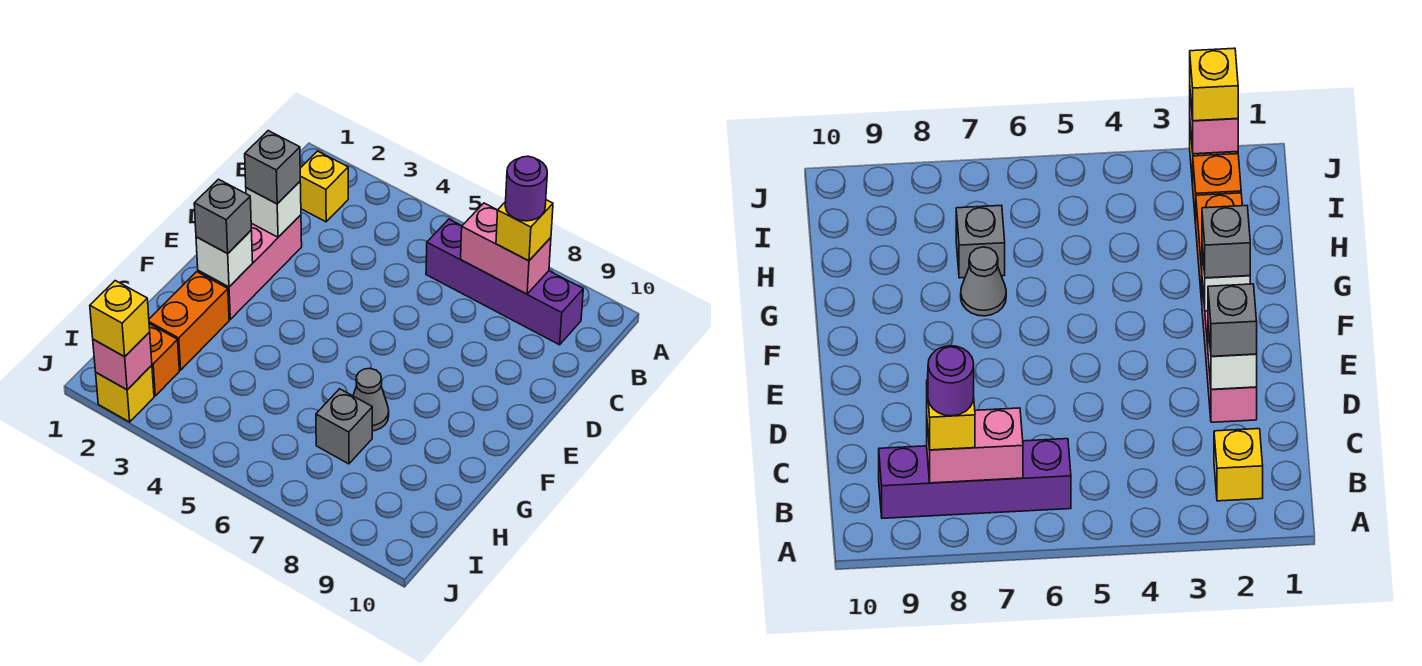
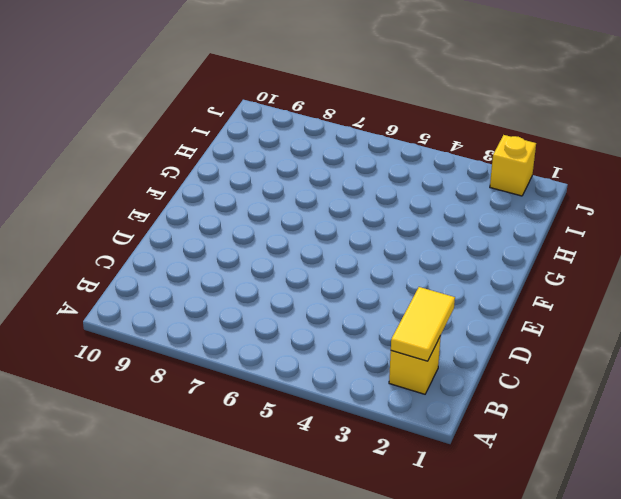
yellow 1x2 tile [391,287,455,361] -> none
none -> purple 1x4 brick [426,219,583,345]
none -> pink 1x3 brick [198,215,302,319]
none -> orange 1x2 brick [149,272,229,370]

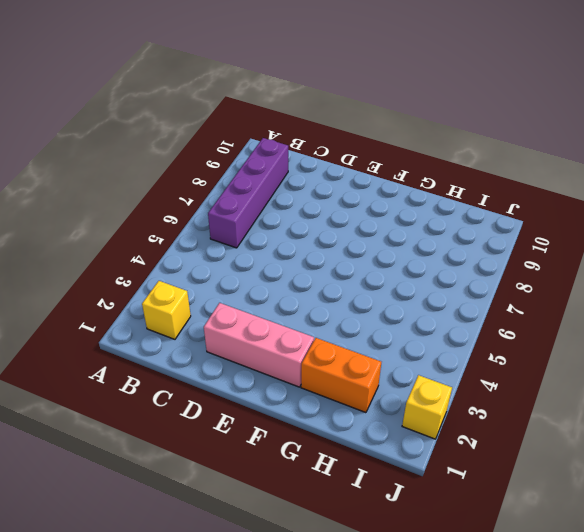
none -> grey 1x1 cone [353,368,389,431]
none -> grey 1x1 brick [316,389,372,464]
none -> orange 1x1 brick [149,324,179,396]

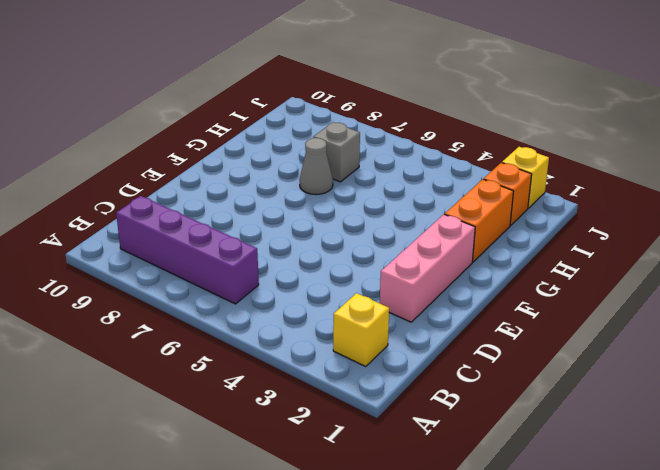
none -> pink 1x2 brick [461,203,551,294]
none -> white 1x1 brick [246,182,301,237]
none -> white 1x1 brick [196,231,253,287]

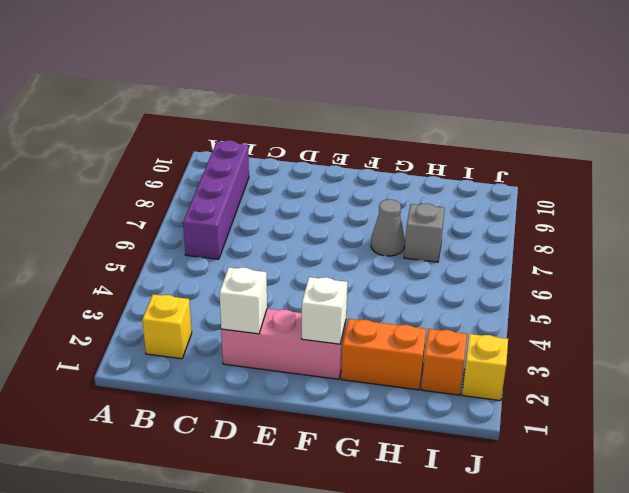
none -> pink 1x2 brick [461,203,551,294]
none -> pink 1x1 brick [93,332,152,390]
none -> yellow 1x1 brick [496,200,553,261]

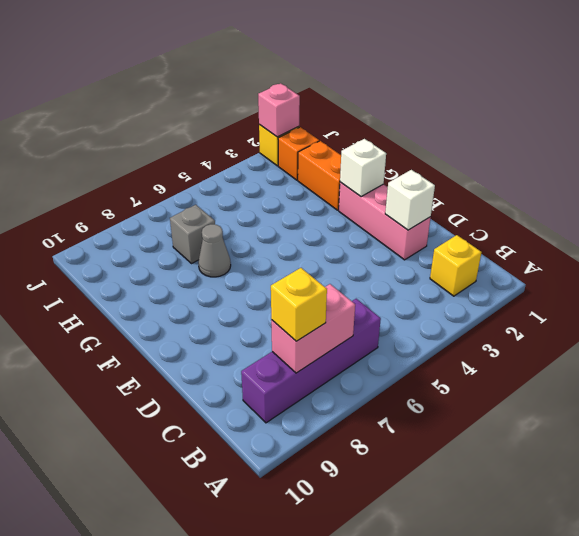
none -> grey 1x1 brick [245,131,300,204]
none -> grey 1x1 brick [194,179,251,254]
none -> yellow 1x1 brick [90,281,150,357]

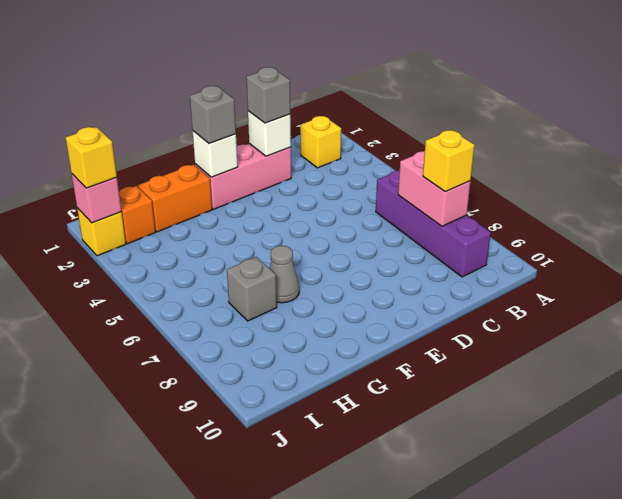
none -> purple 1x1 round brick [505,156,547,221]

